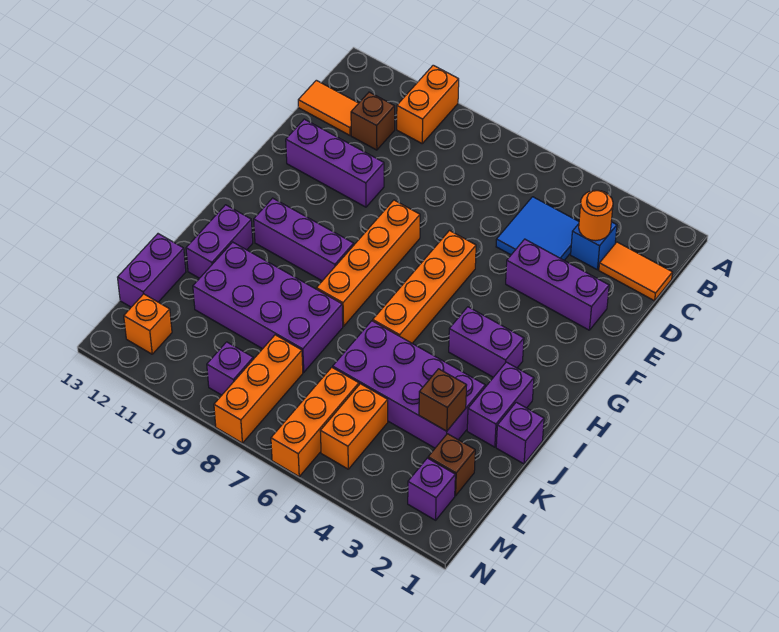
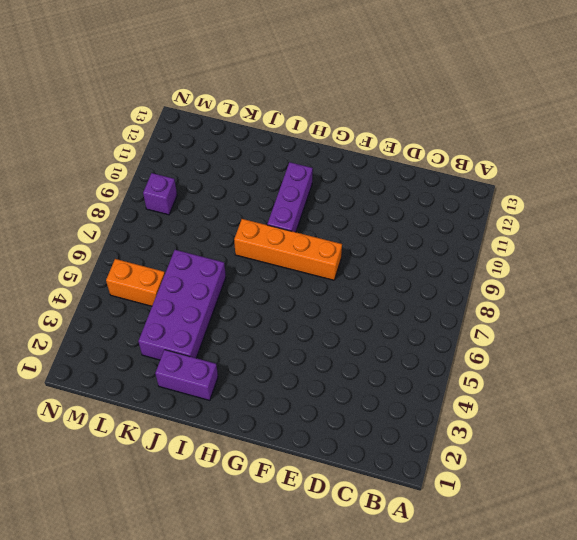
none -> orange 1x2 brick [397,65,459,143]
none -> orange 1x2 tile [599,242,673,301]
none -> blue 1x1 brick [571,222,617,270]

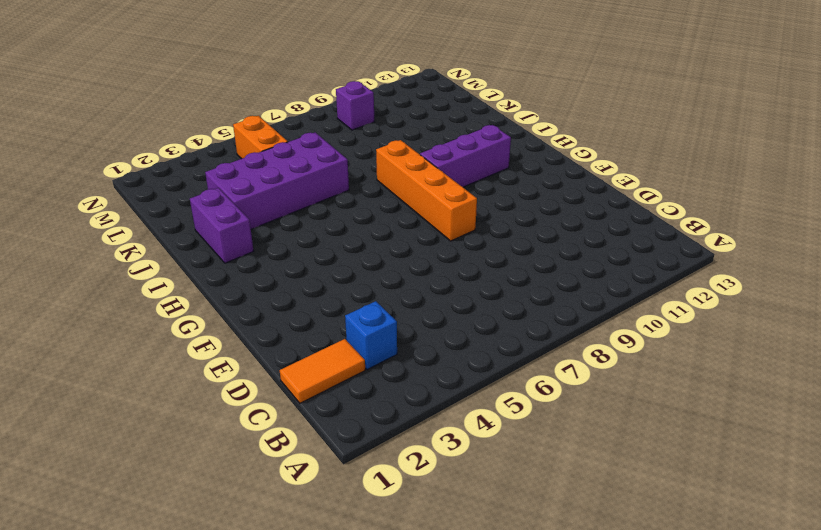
none -> orange 1x2 brick [397,65,459,143]
none -> blue 2x2 tile [496,197,579,260]
none -> brown 1x1 brick [351,92,395,150]

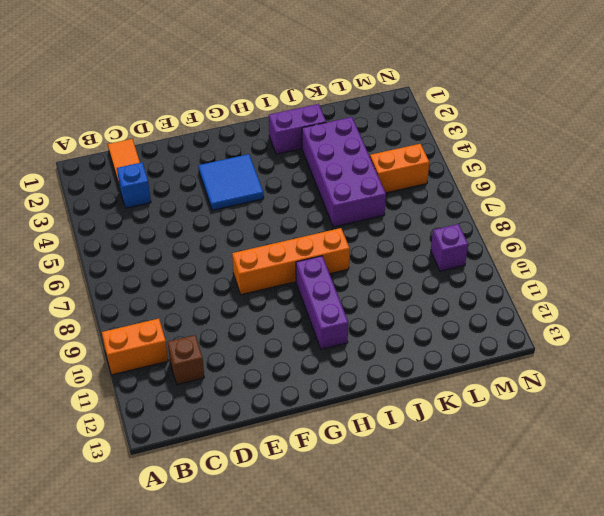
blue 2x2 tile [198,154,264,210] -> blue 2x2 tile moved to [496,197,579,260]
none -> orange 1x2 tile [298,80,359,135]
none -> purple 1x3 brick [506,239,609,330]
none -> purple 1x3 brick [286,119,384,207]

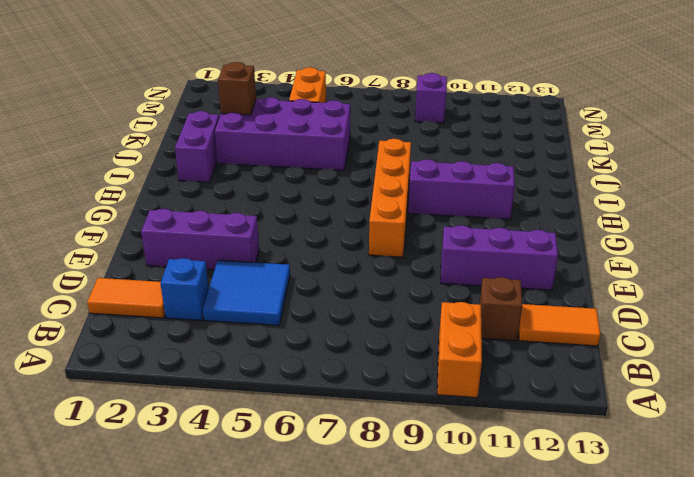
none -> orange 1x4 brick [373,231,476,343]
none -> purple 1x2 brick [449,307,524,377]
none -> purple 1x2 brick [186,205,253,278]

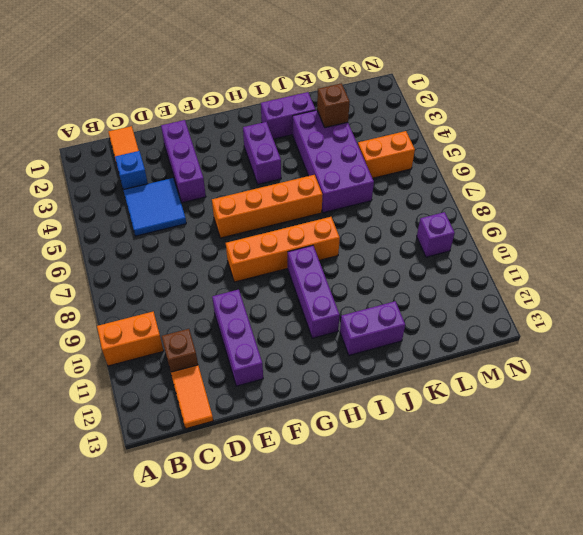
none -> purple 1x1 brick [496,402,544,464]
none -> purple 2x4 brick [193,242,343,372]
none -> purple 1x2 brick [118,234,186,307]

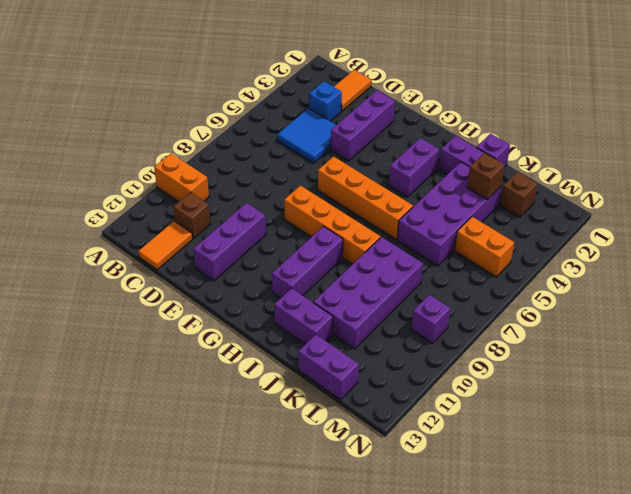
none -> orange 1x3 brick [271,367,359,477]
none -> orange 1x3 brick [214,335,303,443]
none -> purple 1x1 brick [408,458,455,520]

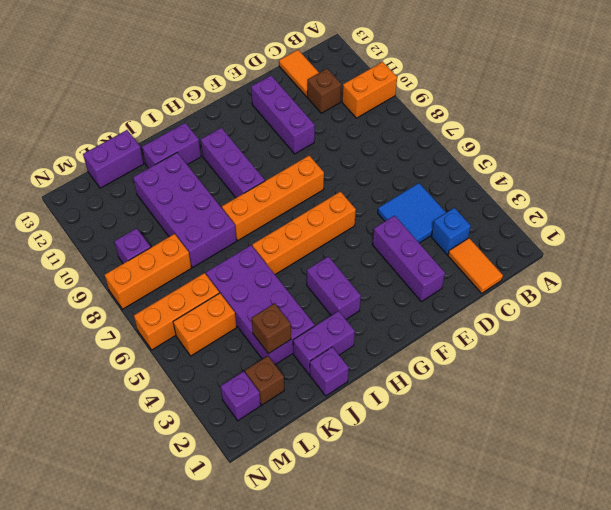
none -> orange 1x1 brick [124,294,172,354]
none -> orange 1x1 round brick [579,190,613,241]

